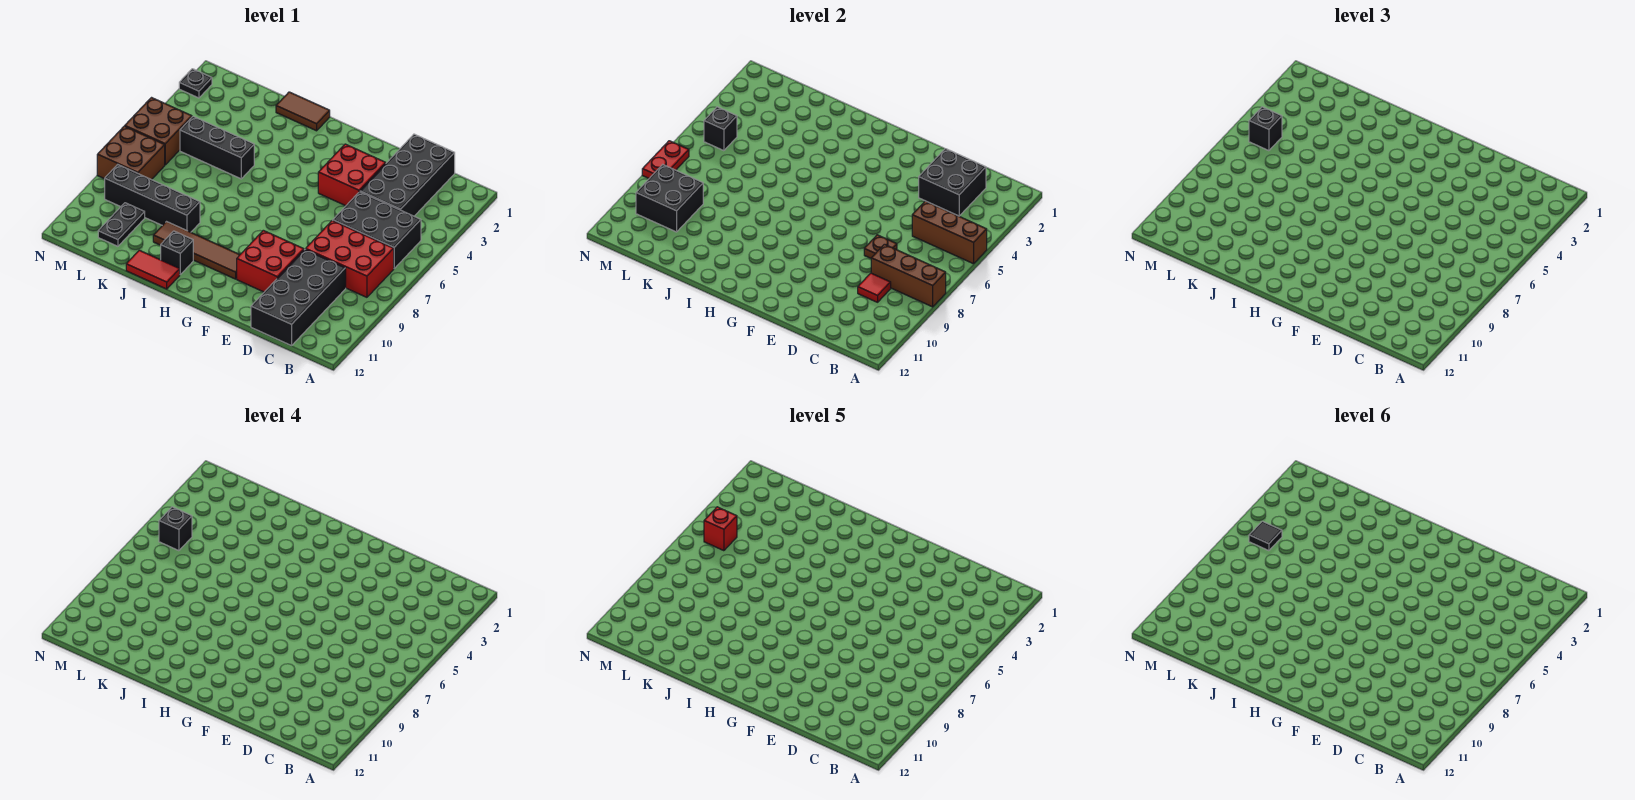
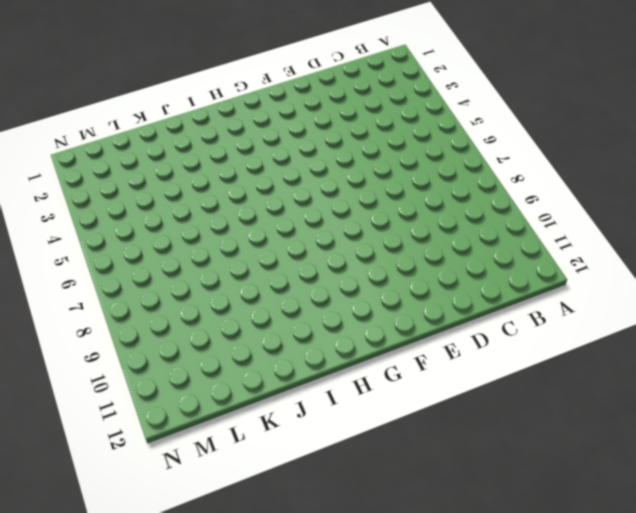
none -> black 2x3 brick [333,192,421,268]
none -> red 2x3 brick [306,220,394,297]
none -> black 2x4 brick [360,134,455,216]

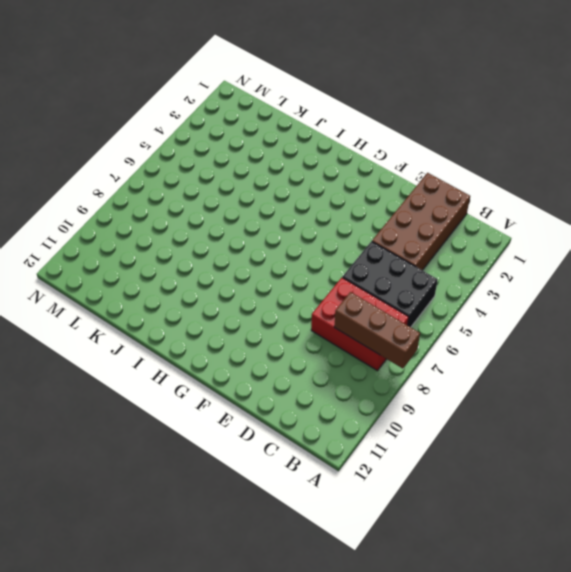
brown 2x4 brick [372,173,470,270] -> black 2x4 brick [360,134,455,216]
none -> black 2x4 brick [251,249,346,346]
none -> red 2x2 brick [318,144,386,206]
none -> red 2x2 brick [237,230,304,292]

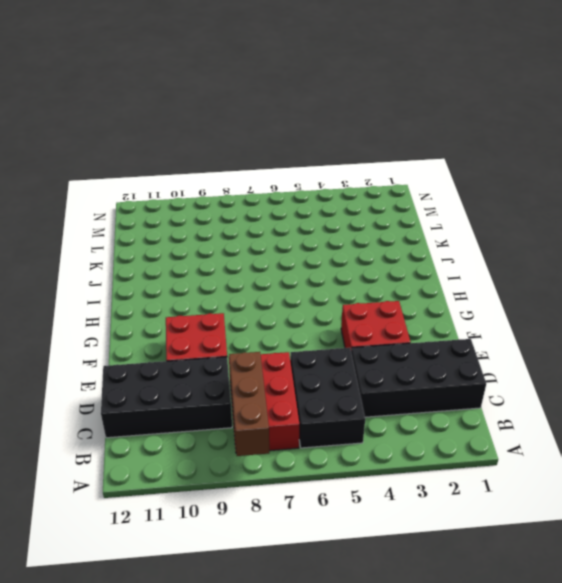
none -> brown 1x4 tile [153,222,240,279]
none -> brown 1x2 tile [276,92,330,131]
none -> black 1x1 brick [161,231,193,274]

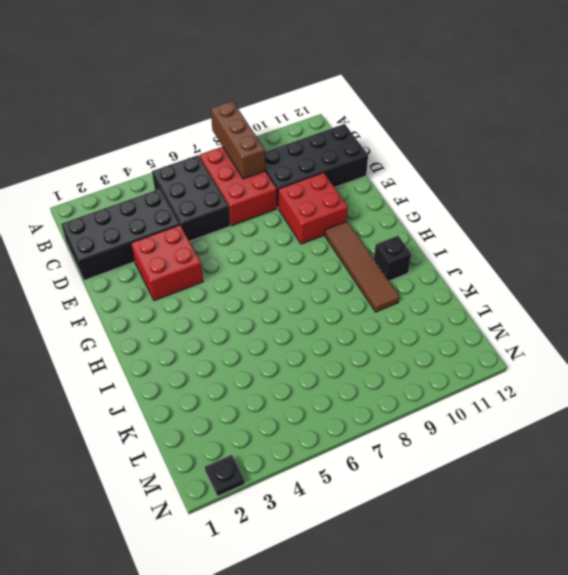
none -> brown 1x2 tile [276,92,330,131]
none -> red 1x2 tile [126,250,180,289]
none -> black 1x3 brick [180,116,254,179]

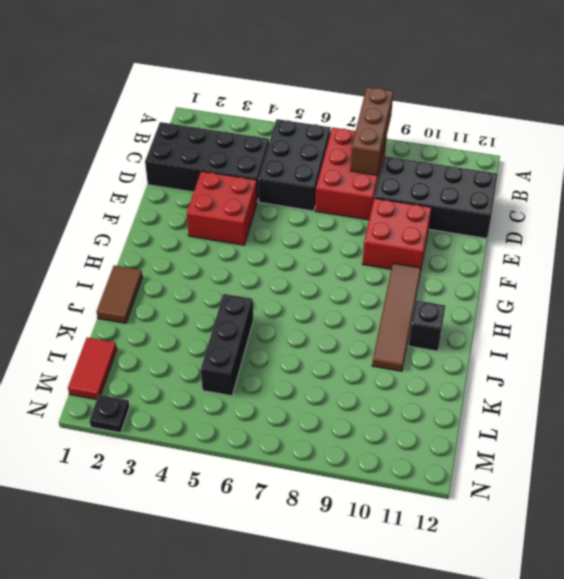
red 1x2 tile [68,337,117,400] -> red 1x2 tile moved to [126,250,180,289]
none -> black 1x4 brick [105,165,200,232]
none -> black 1x2 plate [98,203,145,246]
none -> brown 2x2 brick [125,98,192,165]

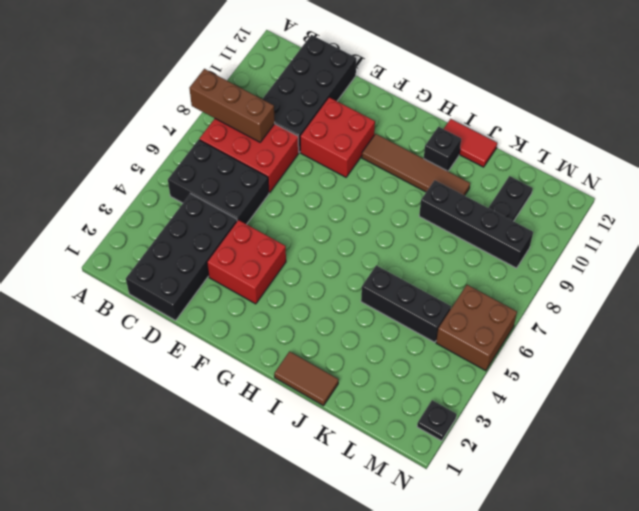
none -> brown 2x2 brick [97,126,165,180]
none -> brown 1x3 brick [912,201,987,264]
none -> black 2x2 brick [919,149,986,216]

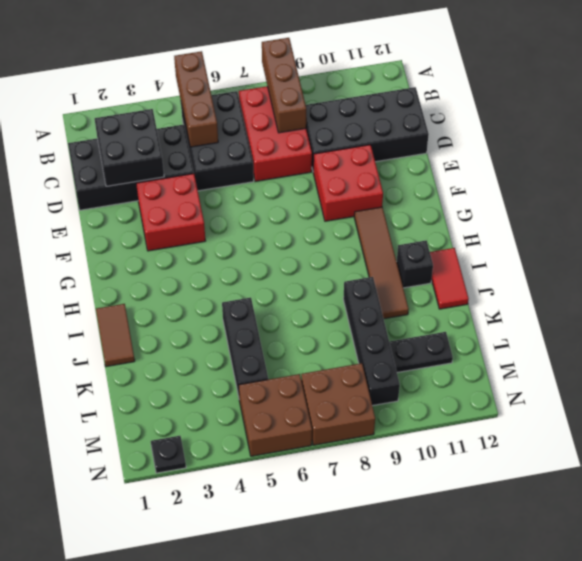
none -> red 1x1 tile [858,273,891,302]
none -> brown 1x1 plate [864,235,897,258]
none -> black 2x2 brick [636,165,703,232]

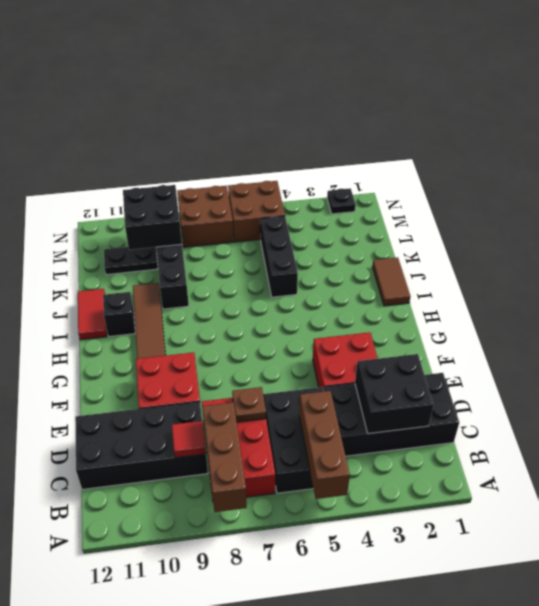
none -> black 1x1 brick [704,107,737,151]
none -> red 1x2 plate [642,141,689,178]
none -> black 1x1 brick [1249,107,1282,151]

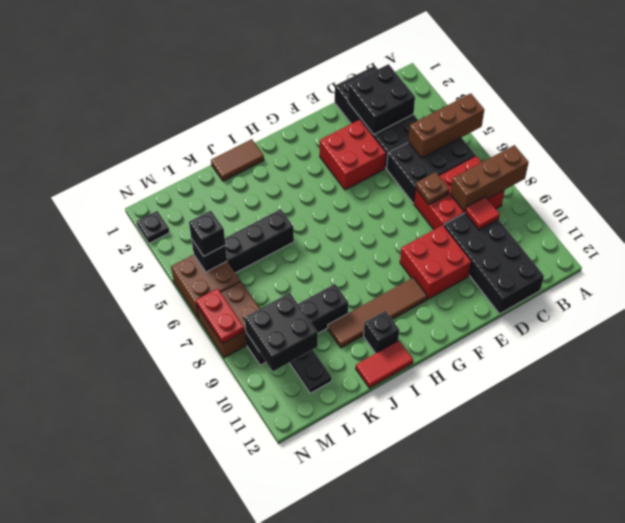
none -> black 1x1 brick [159,507,192,551]
none -> red 1x1 brick [704,507,737,551]
none -> black 1x1 tile [1249,521,1282,551]

